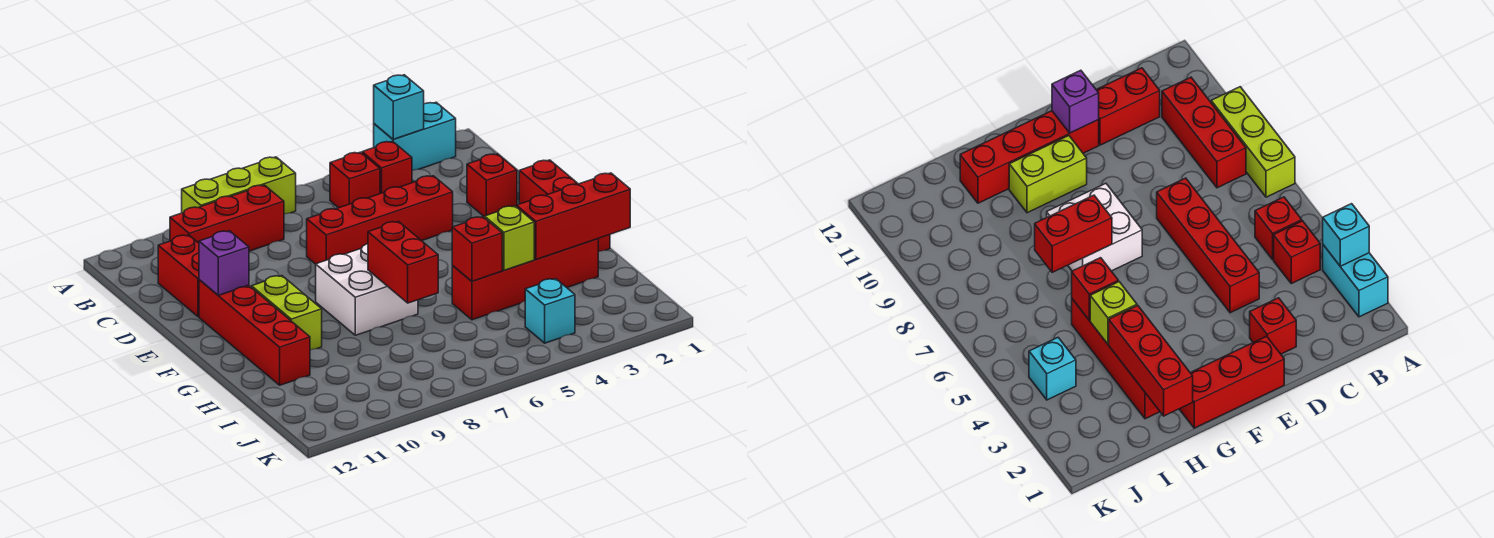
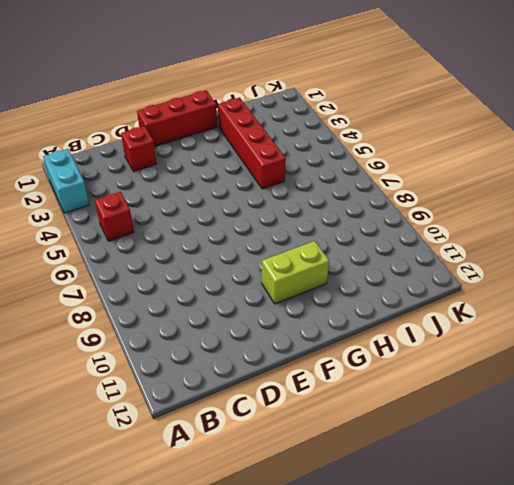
none -> lime 1x3 brick [182,157,296,214]
none -> red 1x1 brick [362,141,412,194]
none -> red 1x3 brick [170,185,284,251]

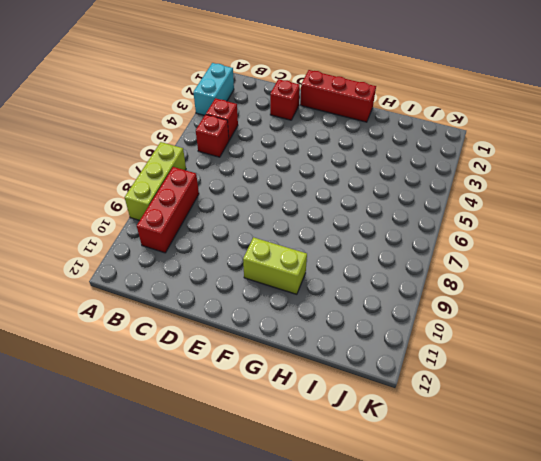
none -> red 1x2 brick [158,235,199,317]
none -> red 1x4 brick [307,176,453,264]
none -> red 1x4 brick [199,280,310,385]

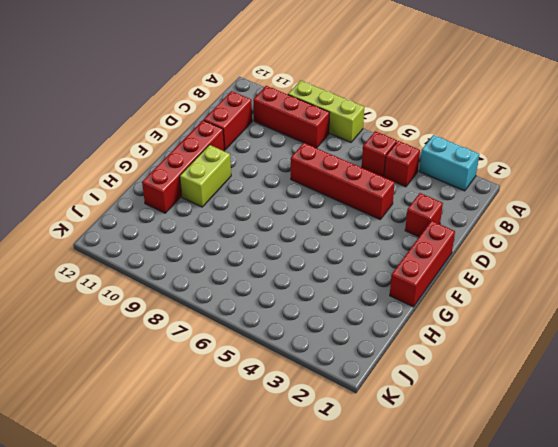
none -> white 2x2 brick [316,244,418,335]
none -> red 1x4 brick [452,239,598,320]
none -> cyan 1x1 brick [525,279,575,343]

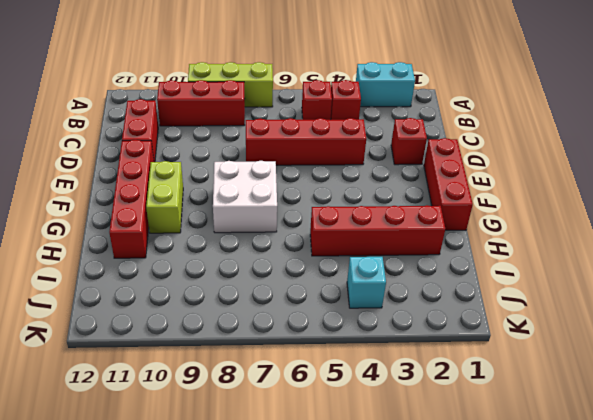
none -> cyan 1x1 brick [374,75,424,139]
none -> purple 1x1 brick [199,231,249,295]
none -> red 1x2 brick [368,221,438,303]

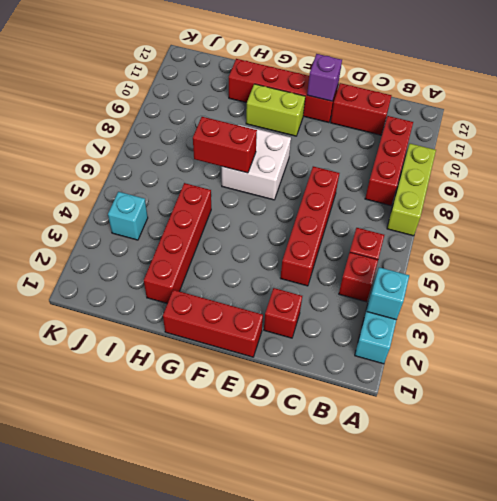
none -> red 1x3 brick [517,173,630,260]
none -> lime 1x1 brick [484,206,534,270]
none -> red 1x1 brick [452,217,502,281]

